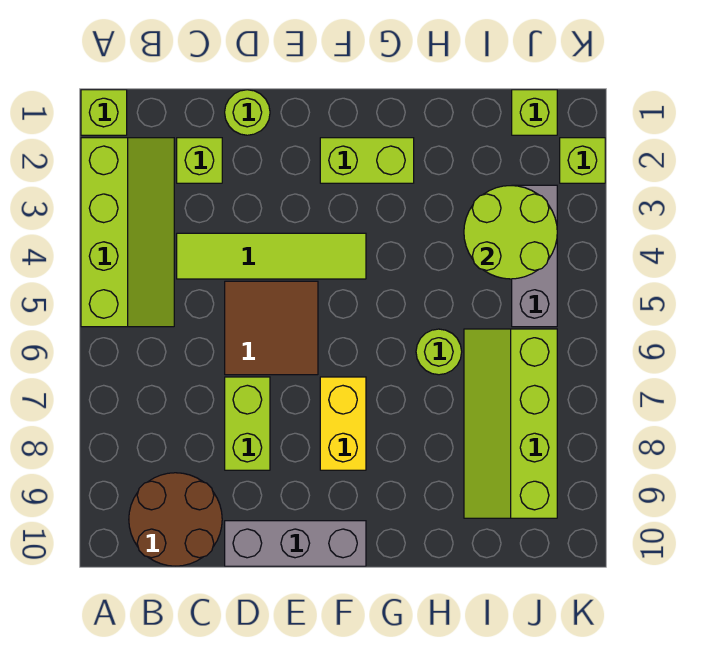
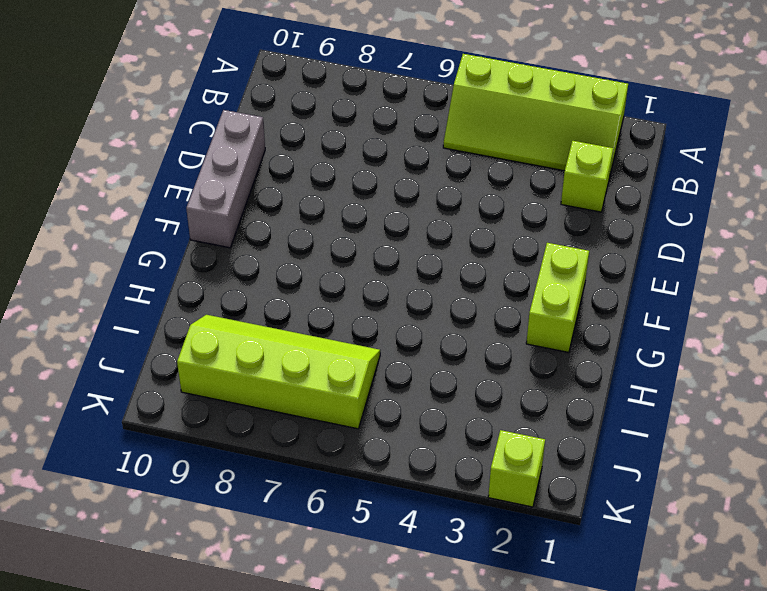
none -> lime 1x1 brick [81,90,127,135]
none -> brown 2x2 round brick [129,473,222,566]
none -> lime 1x4 tile [177,233,366,279]

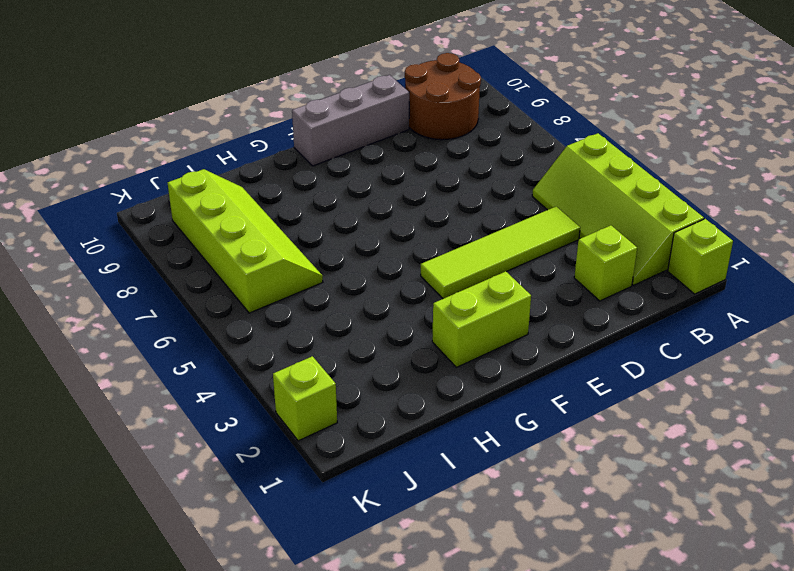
none -> lime 1x1 round brick [225,90,270,135]
none -> brown 2x2 tile [225,281,318,375]
none -> lime 1x2 brick [225,377,270,470]

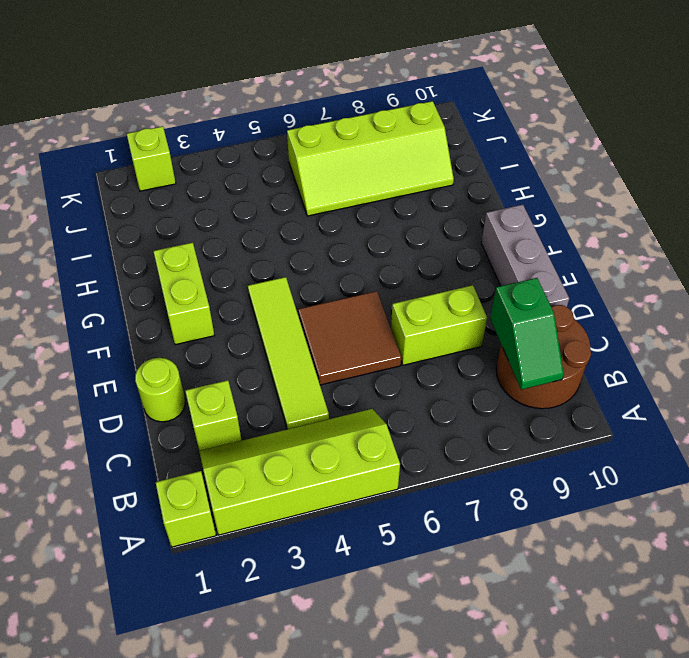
green 1x2 slope [490,278,564,390] -> none
none -> yellow 1x2 brick [320,377,366,470]
none -> lime 1x1 round brick [416,329,462,375]
none -> lime 1x1 brick [512,90,557,135]

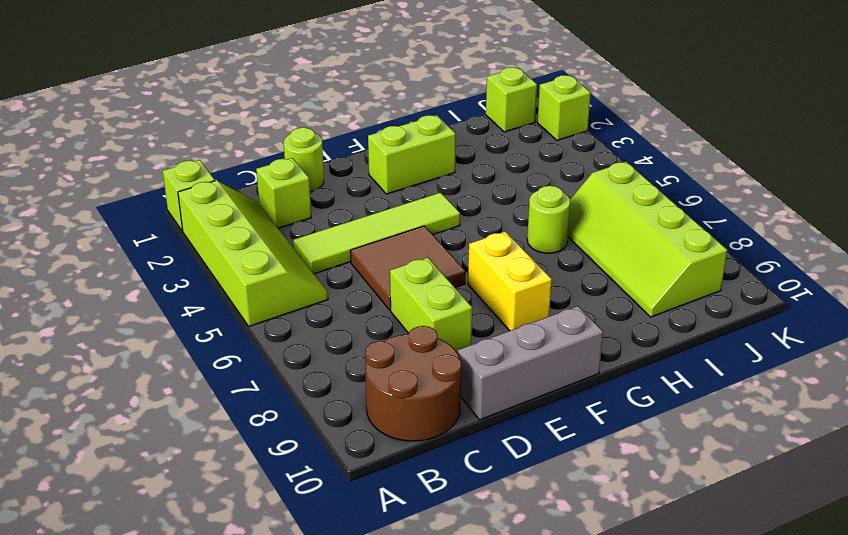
none -> grey 1x3 brick [512,185,557,327]
none -> lime 2x2 round brick [464,186,557,279]

